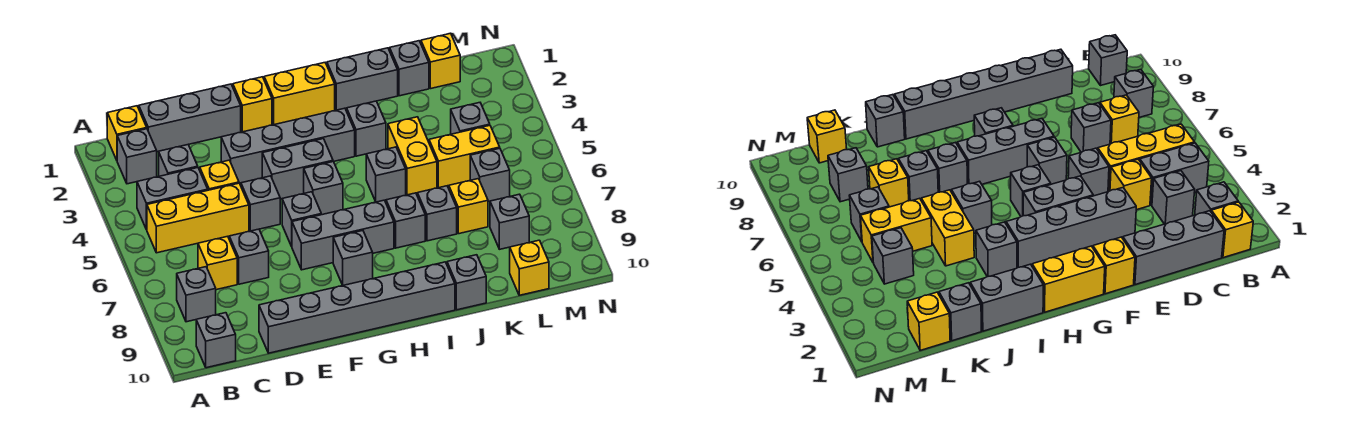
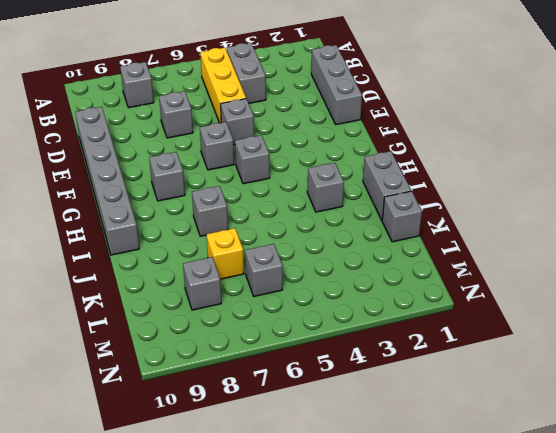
none -> yellow 1x1 brick [107,106,147,160]
none -> grey 1x1 brick [117,129,157,184]
none -> grey 1x1 brick [196,313,236,368]
none -> grey 1x1 brick [159,145,198,176]

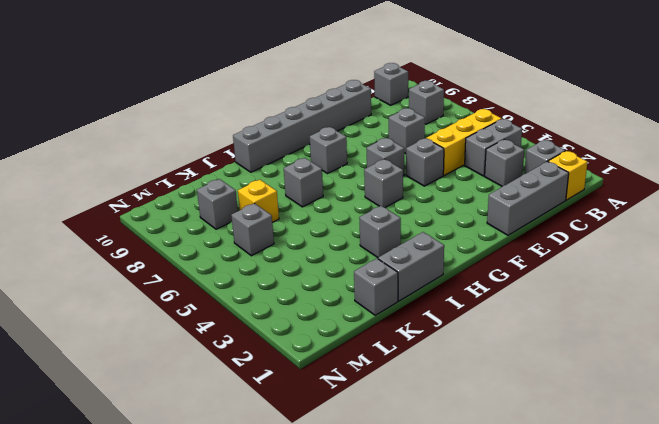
none -> yellow 1x1 brick [198,236,237,290]
none -> yellow 1x1 brick [200,160,239,190]
none -> grey 1x4 brick [221,108,355,183]
none -> yellow 1x1 brick [233,77,272,132]

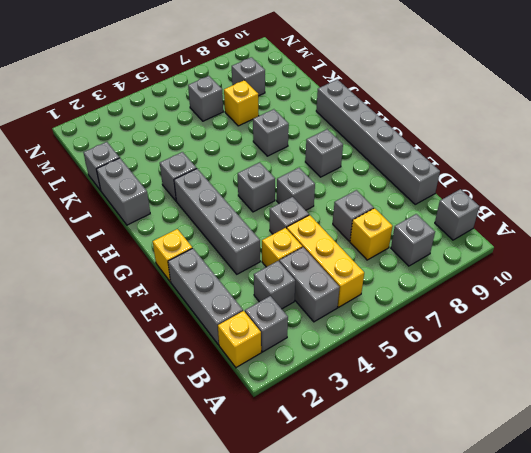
none -> grey 1x2 brick [262,139,333,199]
none -> grey 1x3 brick [292,200,394,270]
none -> yellow 1x2 brick [264,63,335,125]
none -> grey 1x1 brick [366,147,406,202]

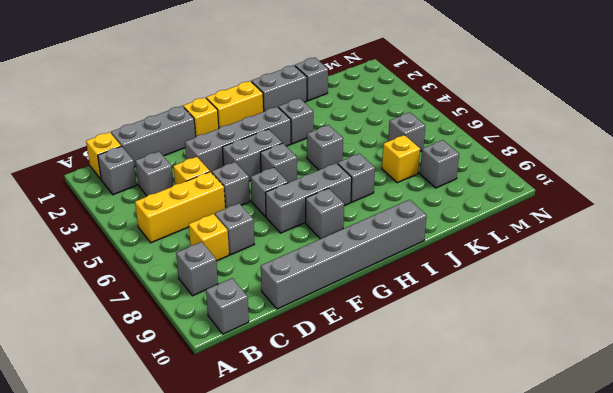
none -> grey 1x2 brick [137,168,208,230]
none -> yellow 1x2 brick [388,117,437,195]
none -> grey 1x1 brick [417,186,457,241]
none -> grey 1x1 brick [447,255,486,310]

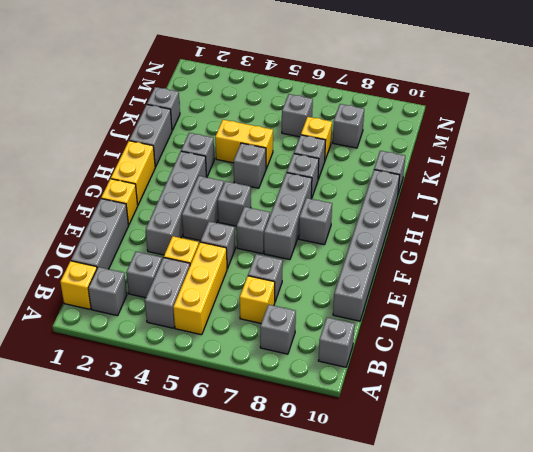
none -> yellow 1x2 brick [429,125,500,188]
none -> yellow 1x1 brick [421,33,460,89]
none -> grey 1x1 brick [451,103,490,134]
none -> yellow 1x1 brick [510,240,549,295]

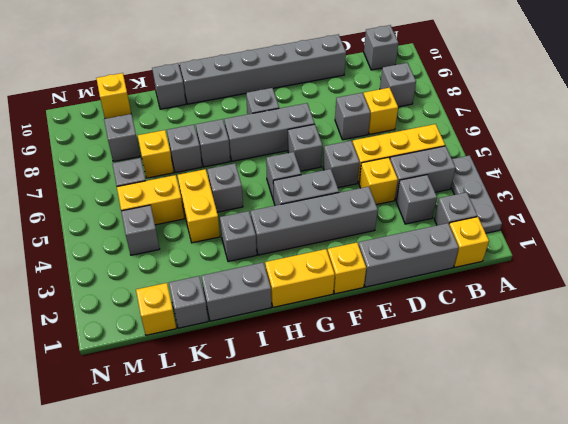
grey 1x3 plate [451,155,502,233] -> none

